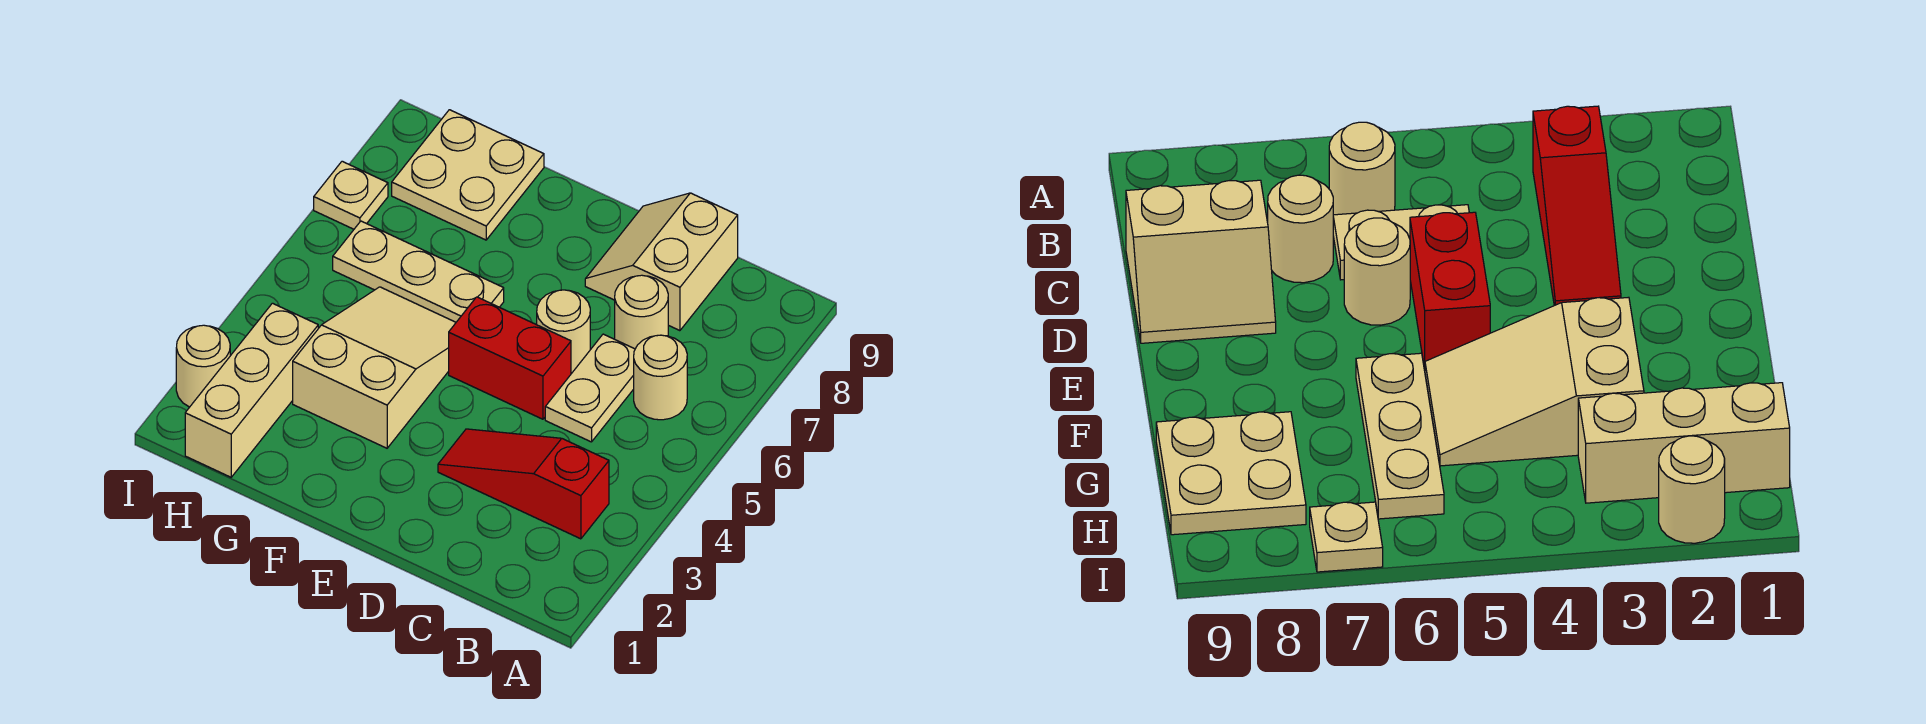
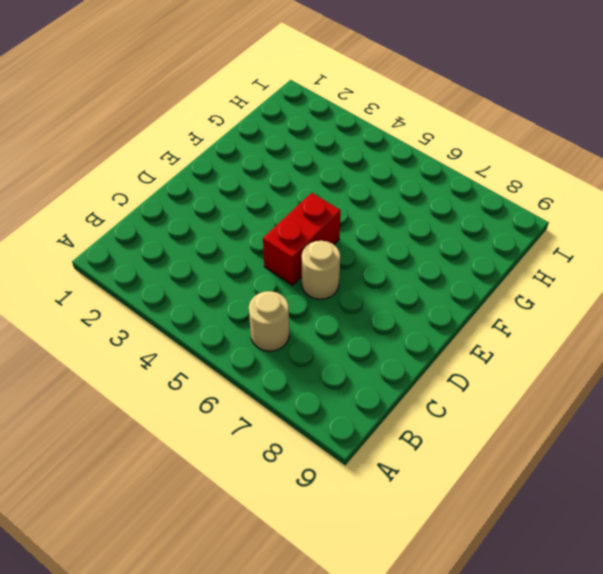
none -> red 1x3 slope [438,429,609,539]
none -> tan 1x2 plate [545,334,635,442]
none -> tan 1x1 round brick [615,275,668,349]

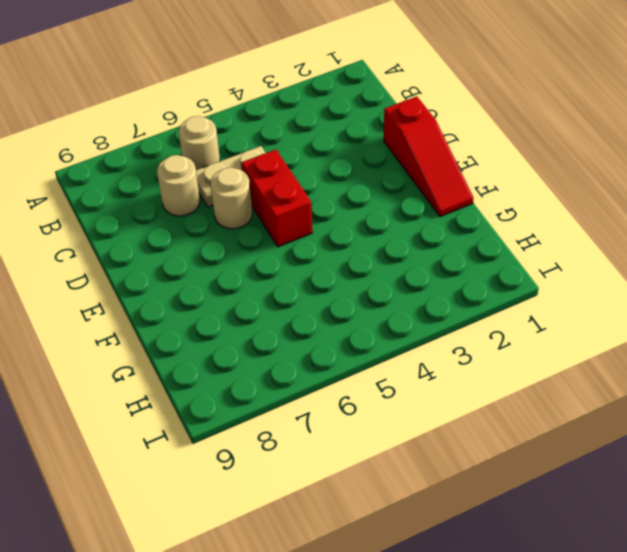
red 1x3 slope [384,96,473,217] -> red 1x3 slope moved to [438,429,609,539]
none -> tan 2x2 slope [585,193,738,331]
none -> tan 2x3 slope [293,287,456,448]
none -> tan 1x3 plate [333,221,504,322]

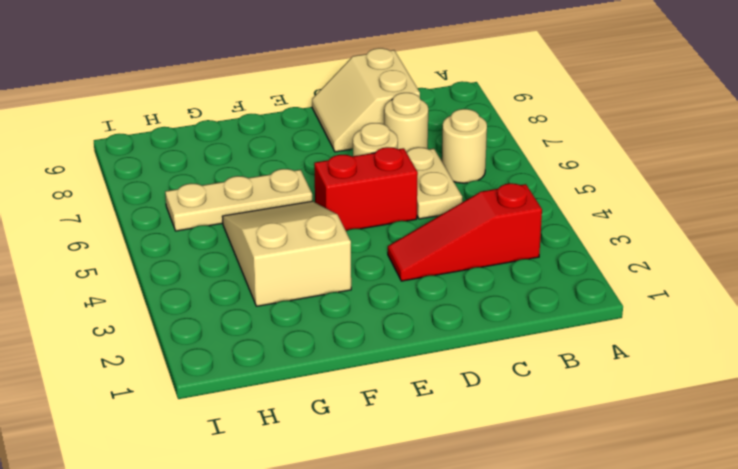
none -> tan 2x2 plate [392,110,544,240]
none -> tan 1x3 brick [185,303,318,477]
none -> tan 1x1 round brick [176,325,230,407]

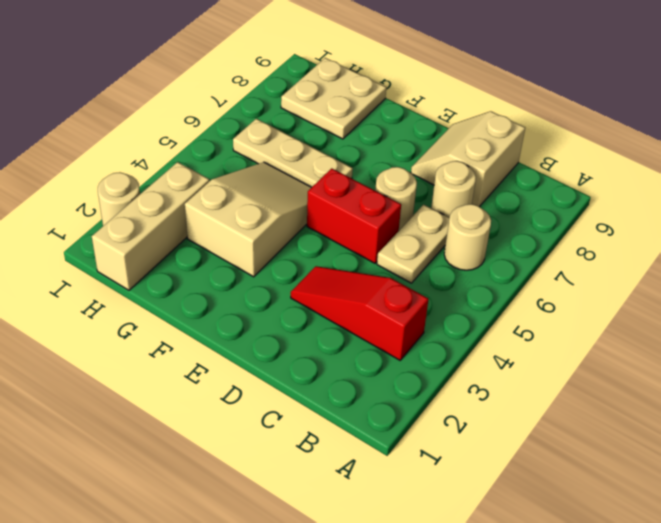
none -> tan 1x1 plate [314,161,388,229]

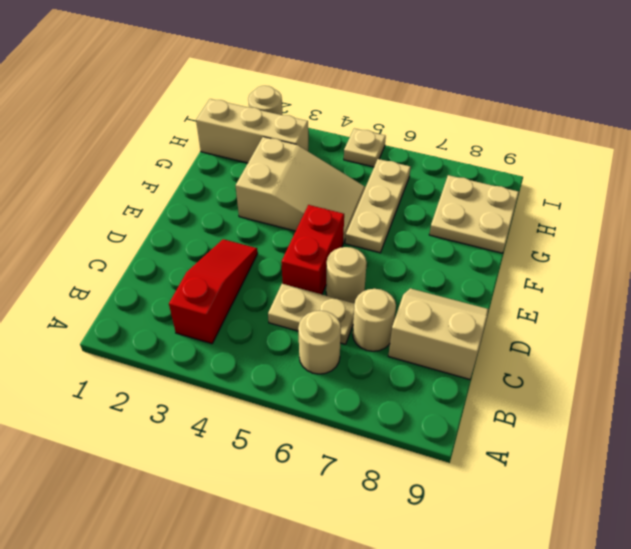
tan 1x1 plate [344,128,386,167] -> tan 1x1 plate moved to [314,161,388,229]

